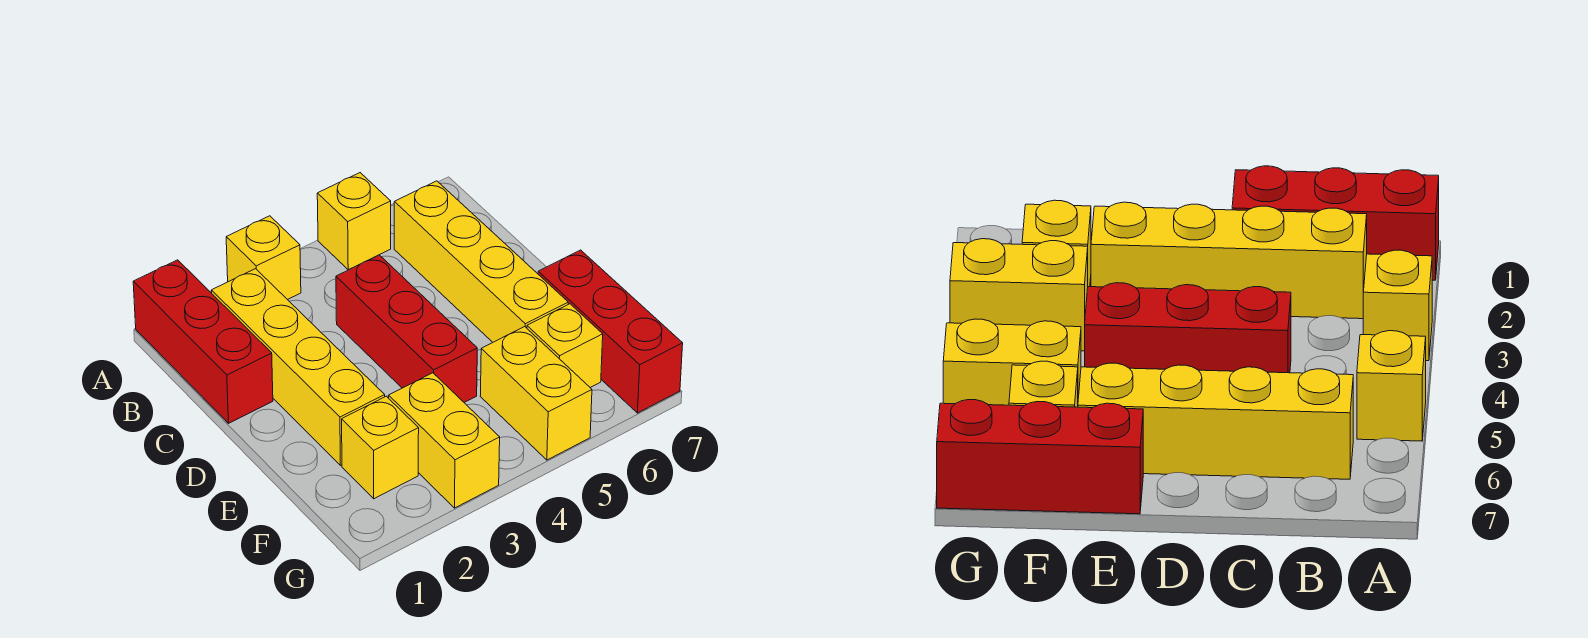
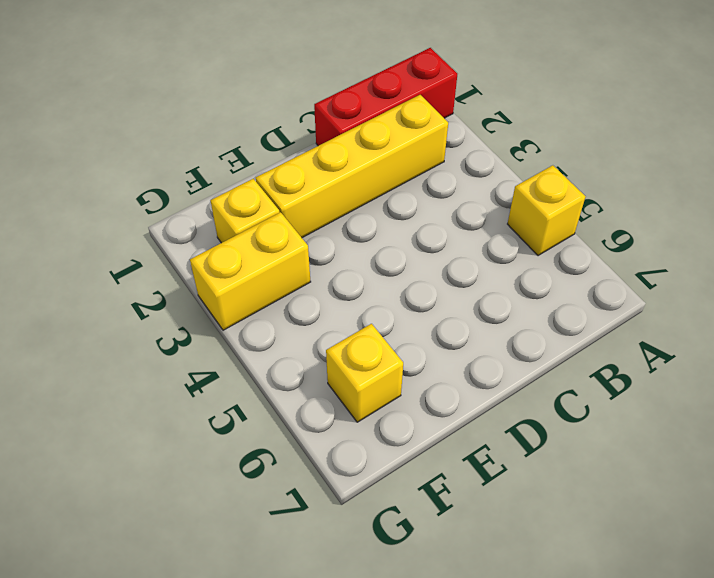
none -> yellow 1x1 brick [226,216,301,300]
none -> yellow 1x4 brick [394,181,568,342]

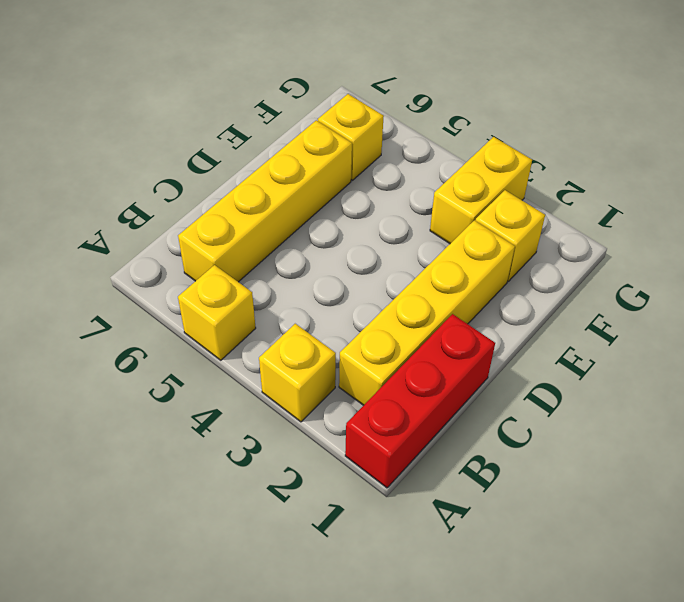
none -> red 1x3 brick [336,255,477,402]
none -> red 1x3 brick [538,250,683,413]

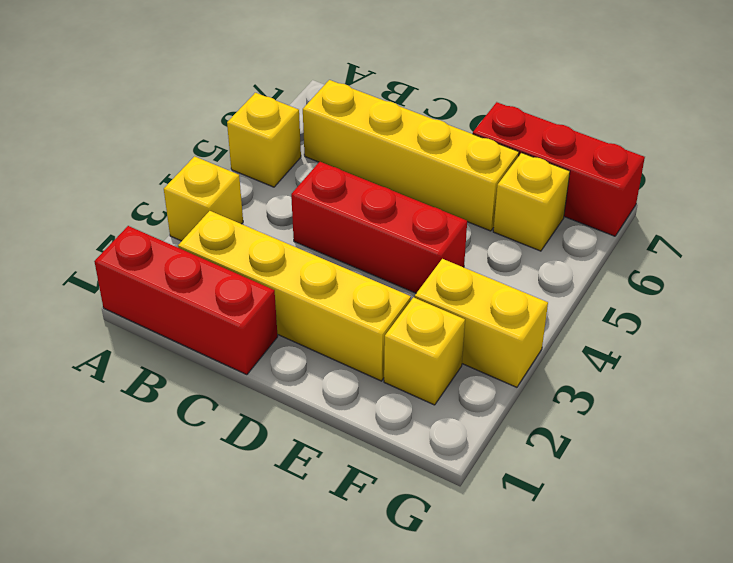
none -> yellow 1x2 brick [480,327,592,460]

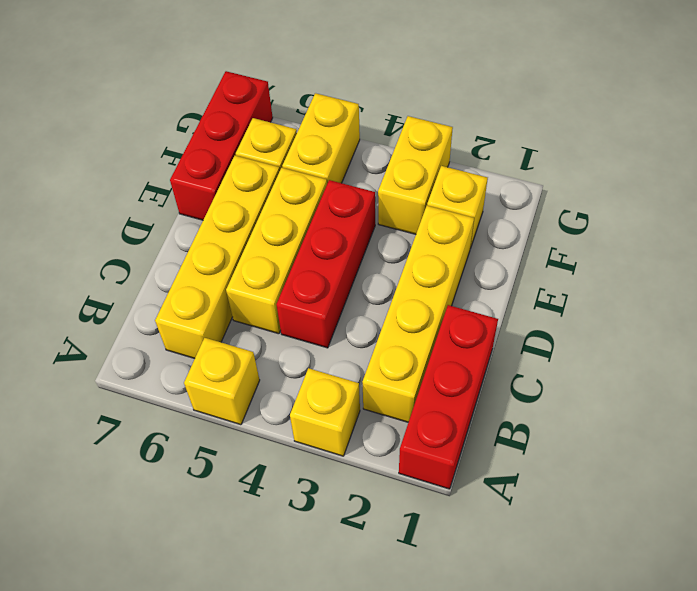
yellow 1x3 brick [226,168,327,334] -> none

